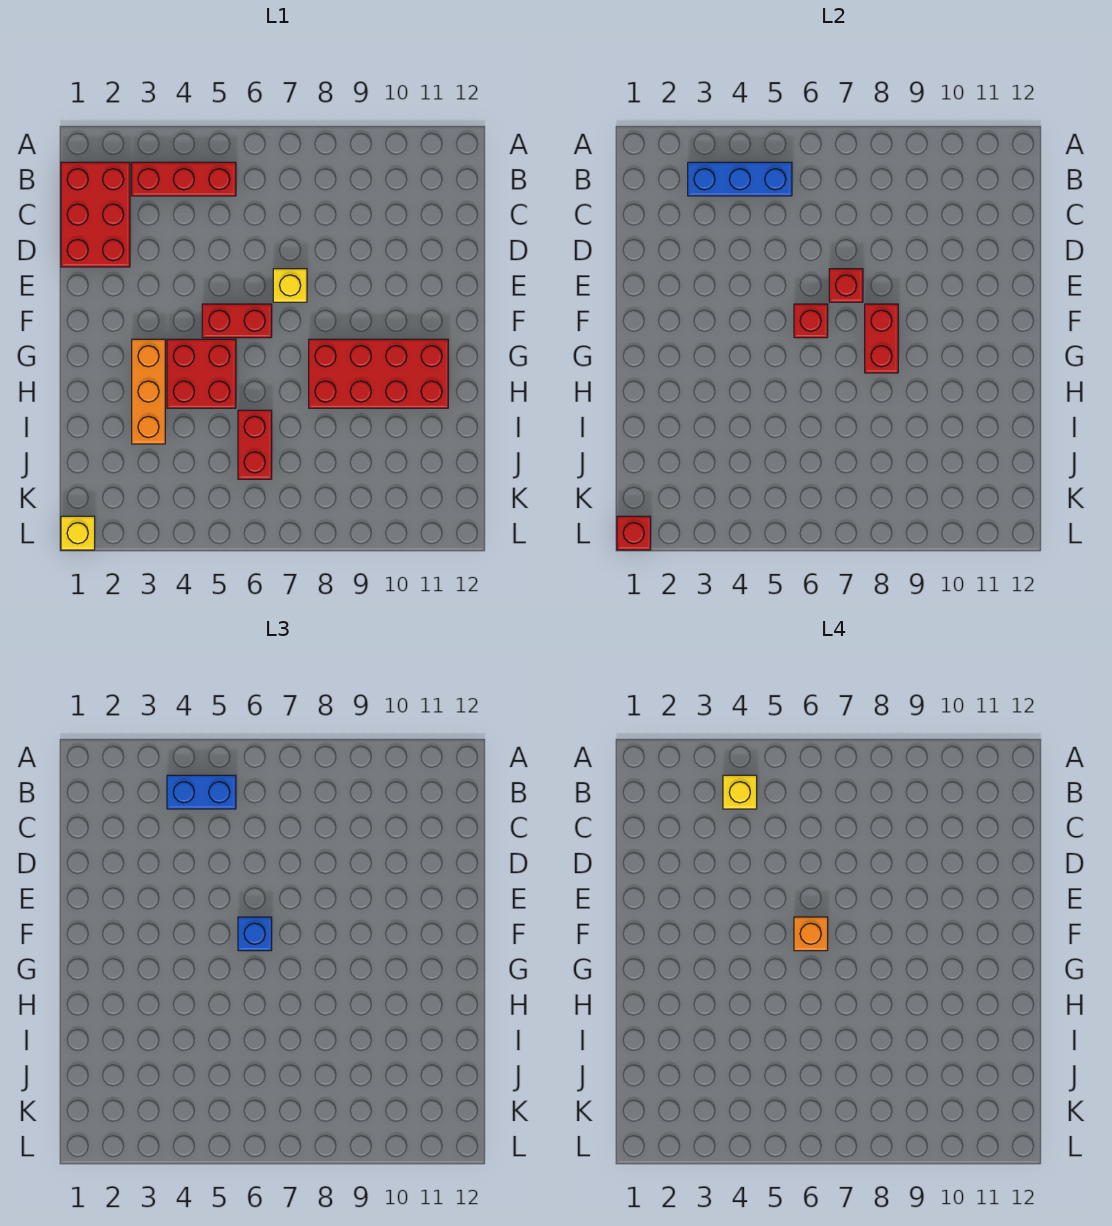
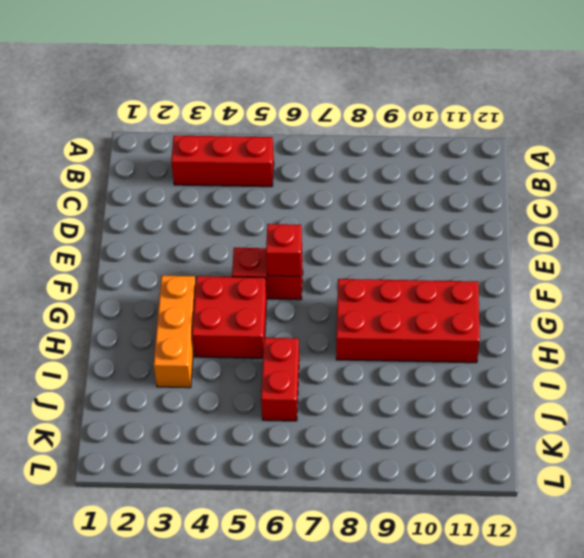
none -> red 2x3 brick [61,162,130,267]
none -> yellow 1x1 brick [273,269,307,302]
none -> yellow 1x1 brick [61,516,95,550]

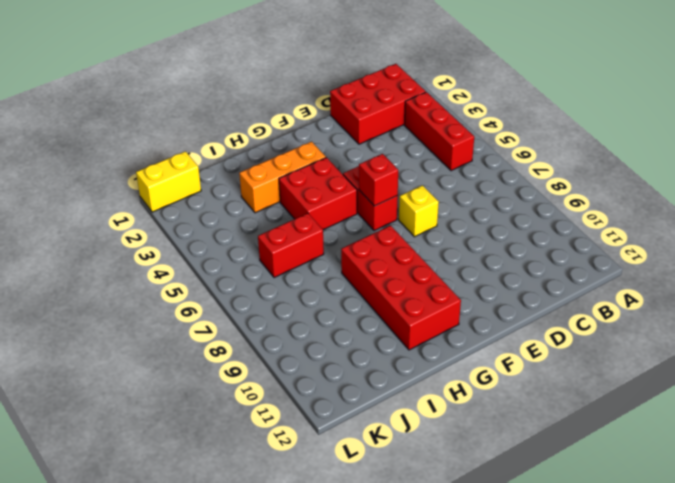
yellow 1x2 brick [136,151,201,212] -> yellow 1x1 brick [61,516,95,550]
none -> blue 1x3 brick [688,162,792,196]
none -> red 1x1 brick [829,269,863,302]
none -> red 1x2 brick [865,304,898,373]

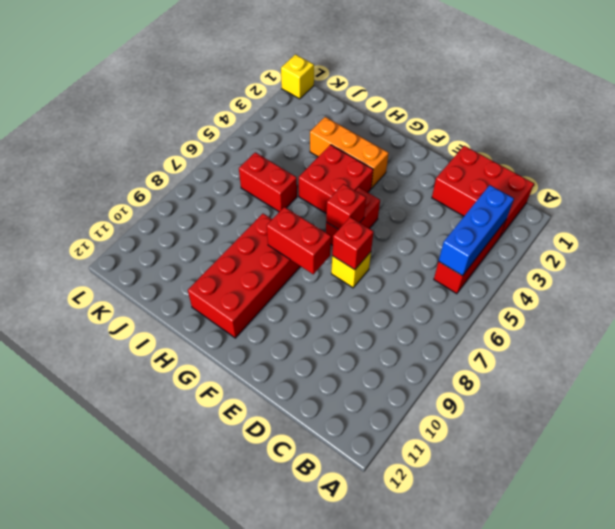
none -> red 1x1 brick [617,516,651,550]
none -> blue 1x2 brick [167,775,236,809]
none -> blue 1x1 brick [238,917,272,951]

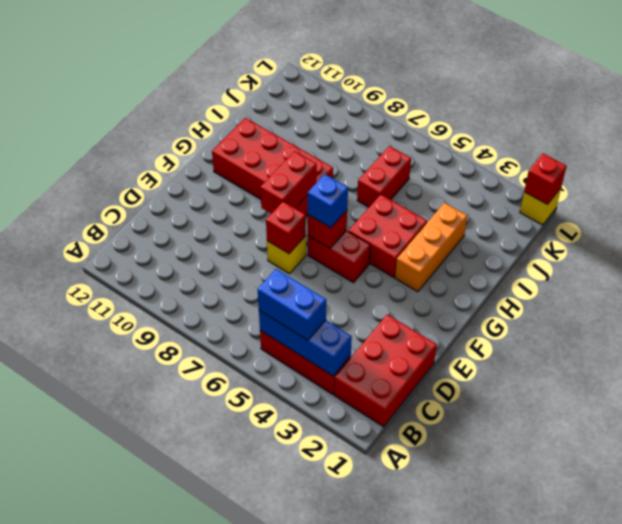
none -> yellow 1x1 brick [723,775,757,809]
none -> orange 1x1 brick [794,917,828,951]

